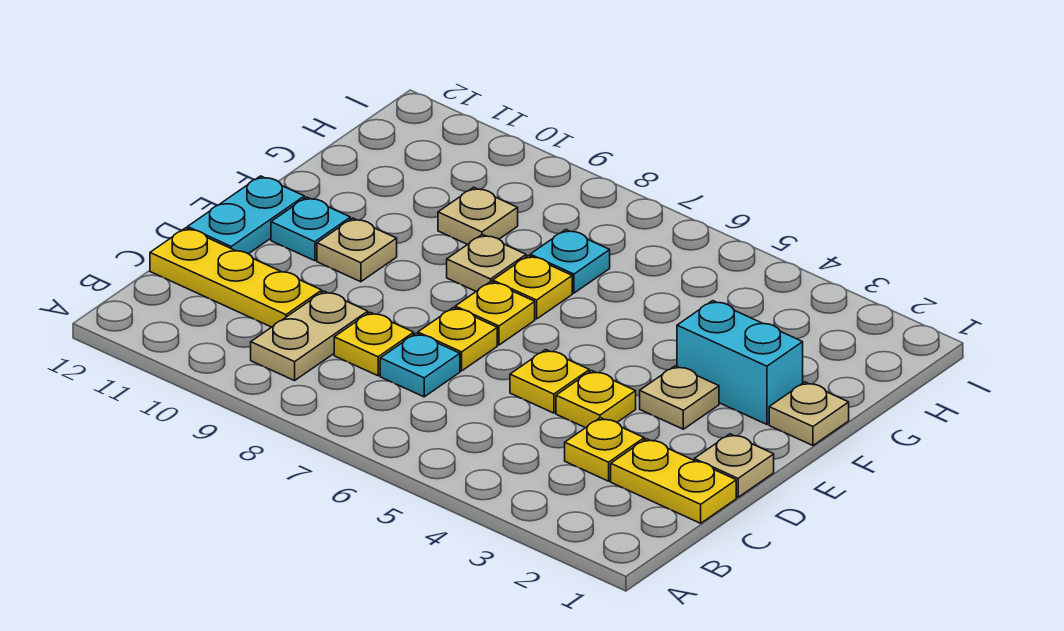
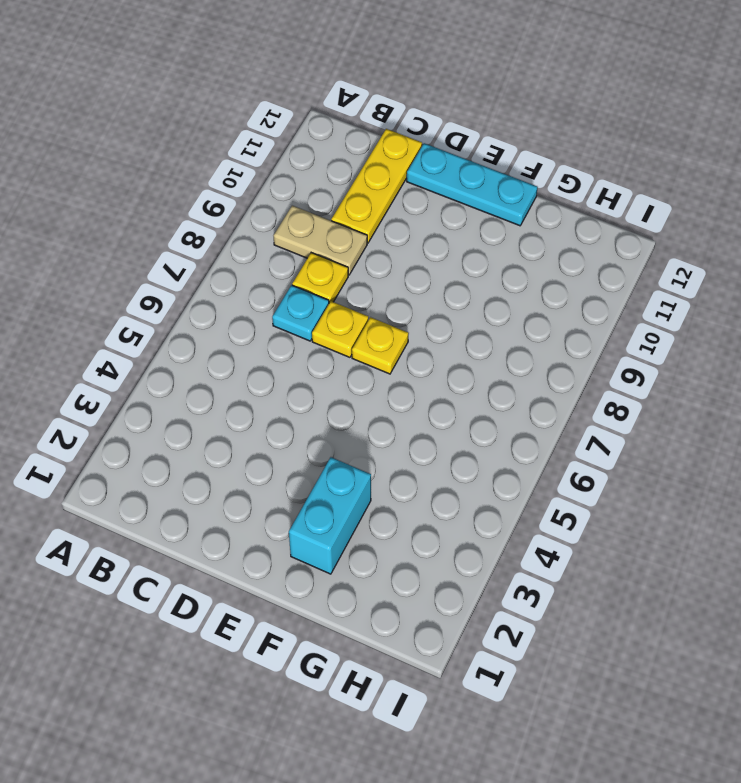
cyan 1x3 plate [407,143,538,226] -> cyan 1x2 plate [187,176,304,254]
none -> yellow 1x2 plate [611,439,736,523]
none -> yellow 1x1 plate [565,418,644,481]
none -> tan 1x1 plate [694,434,774,497]

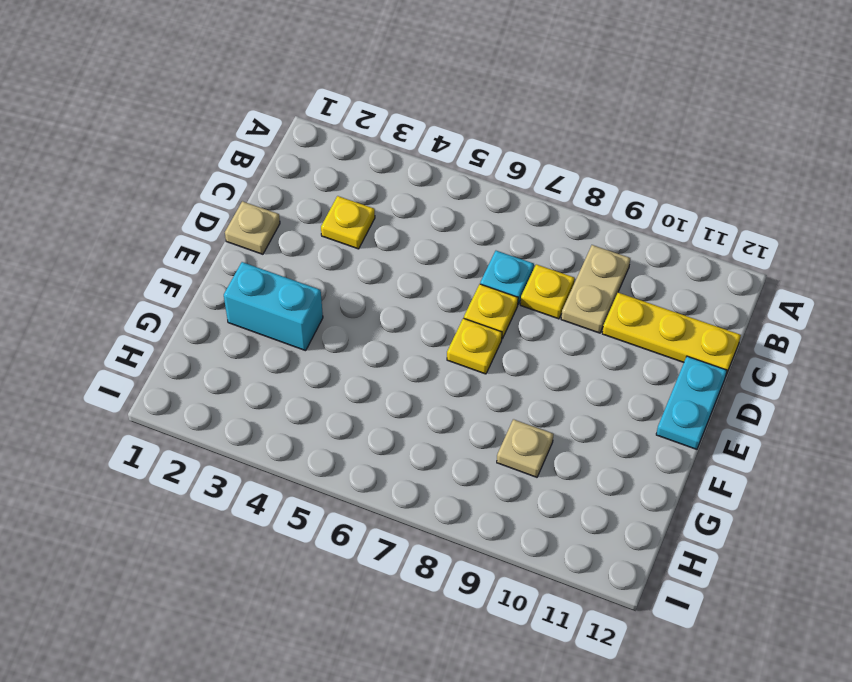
none -> yellow 1x2 plate [611,439,736,523]
none -> yellow 1x1 plate [556,371,636,428]
none -> yellow 1x1 plate [510,350,590,413]

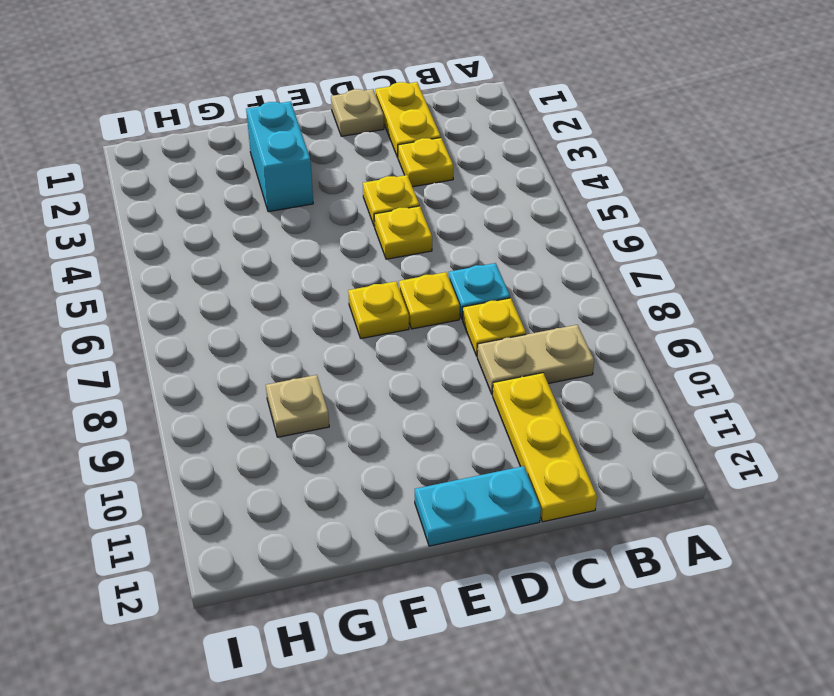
none -> tan 1x1 plate [640,366,719,429]
none -> tan 1x1 plate [317,218,397,282]
none -> cyan 1x1 plate [271,197,350,261]

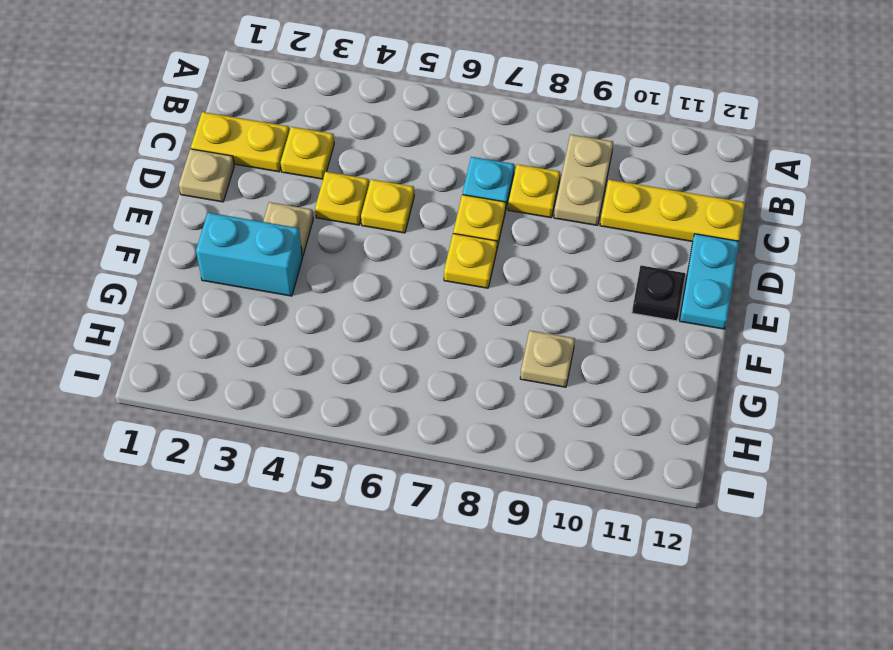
black 1x1 plate [632,266,685,321] -> cyan 1x1 plate [271,197,350,261]
none -> tan 1x1 plate [317,218,397,282]
none -> tan 1x1 plate [769,382,849,445]
none -> yellow 1x1 plate [493,256,572,319]

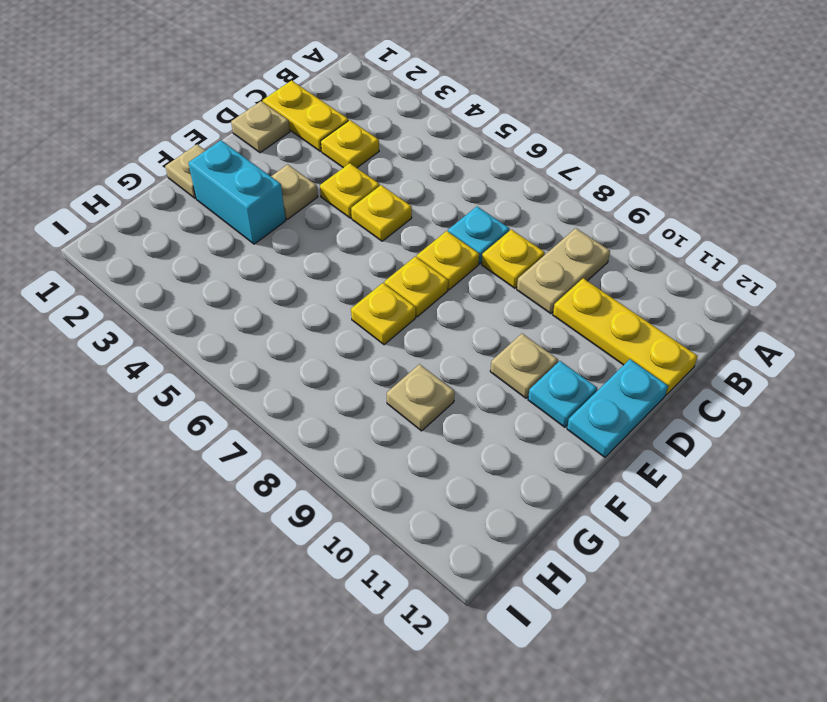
none -> tan 1x1 plate [447,234,526,291]
none -> cyan 1x1 plate [530,230,610,293]

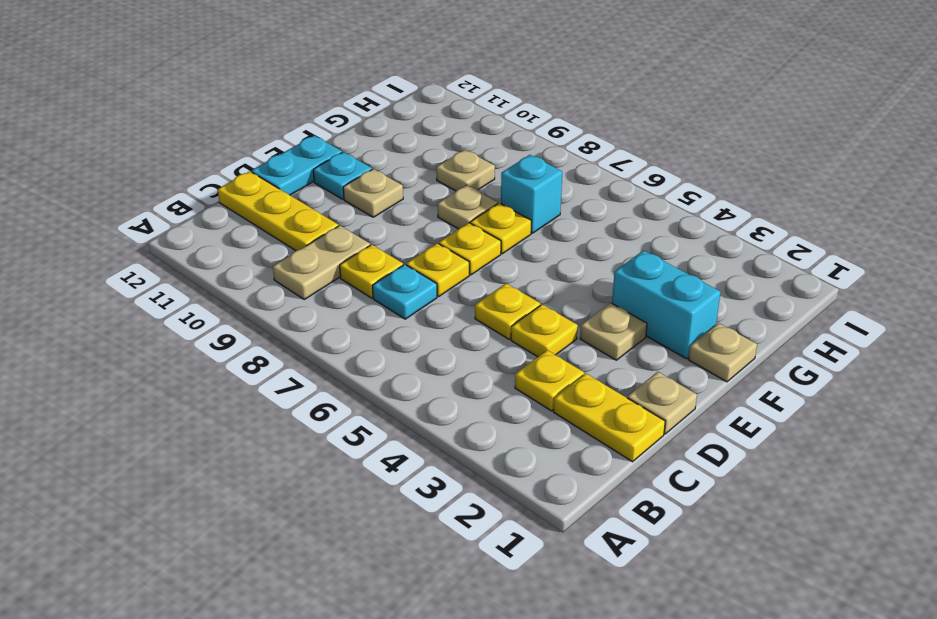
cyan 1x1 brick [501,155,562,233] -> cyan 1x1 plate [530,230,610,293]

